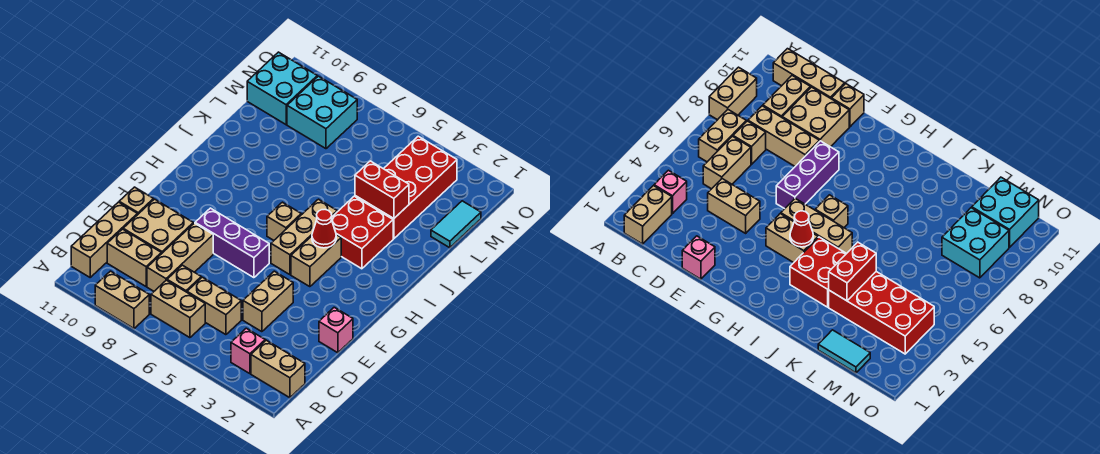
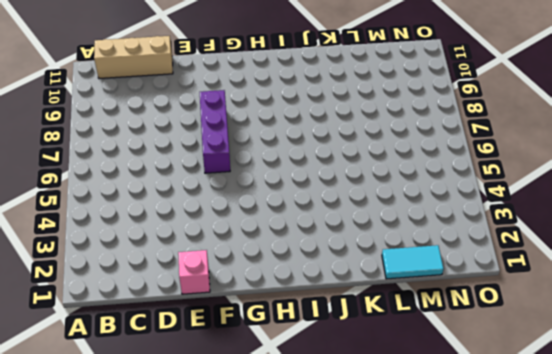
none -> tan 1x2 brick [95,271,149,329]
none -> tan 1x2 brick [251,340,305,398]
none -> pink 1x1 brick [231,328,265,374]

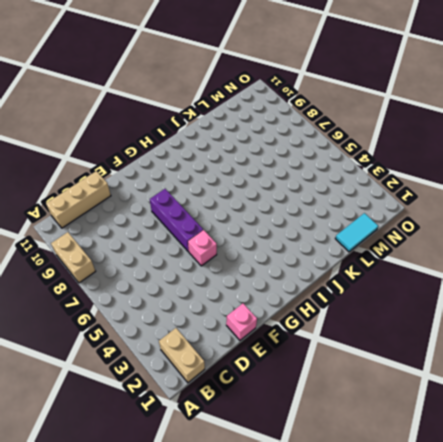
pink 1x1 brick [188,230,217,266] -> pink 1x1 brick moved to [231,328,265,374]
none -> tan 1x2 brick [151,280,205,338]
none -> tan 1x2 brick [187,277,241,335]
none -> tan 1x1 brick [167,265,201,292]

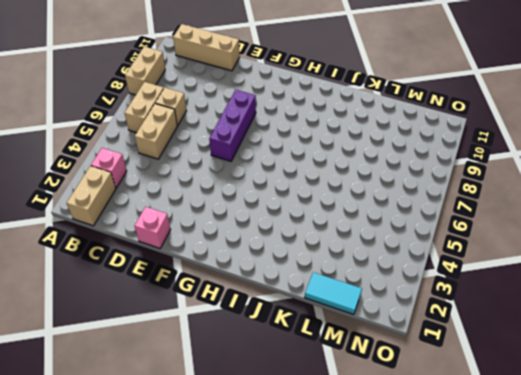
none -> tan 1x3 brick [147,223,213,291]
none -> tan 1x2 brick [107,229,161,286]
none -> tan 1x2 brick [243,271,293,332]

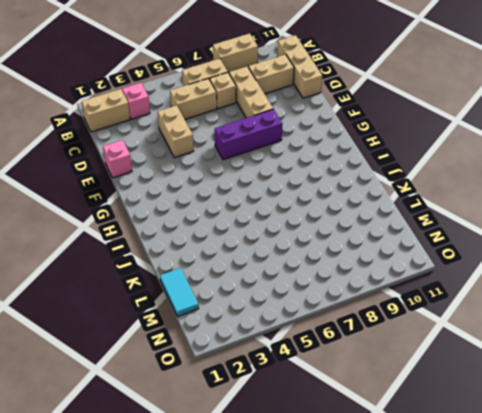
none -> tan 2x2 brick [123,199,193,254]
none -> tan 1x1 brick [119,187,153,215]
none -> tan 1x2 brick [291,235,341,287]

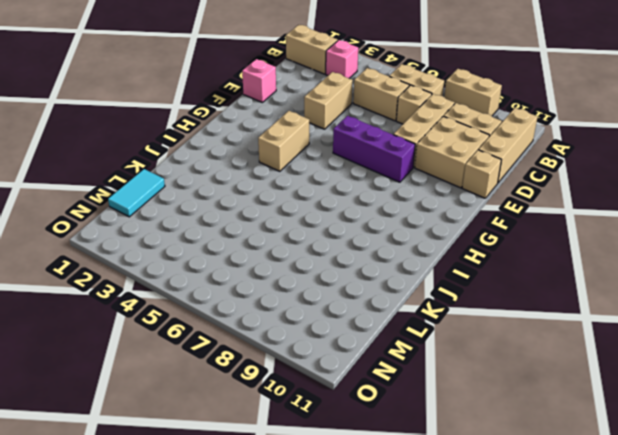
none -> tan 1x3 brick [271,199,337,275]
none -> tan 1x1 brick [267,202,301,240]
none -> red 2x2 brick [332,196,393,269]

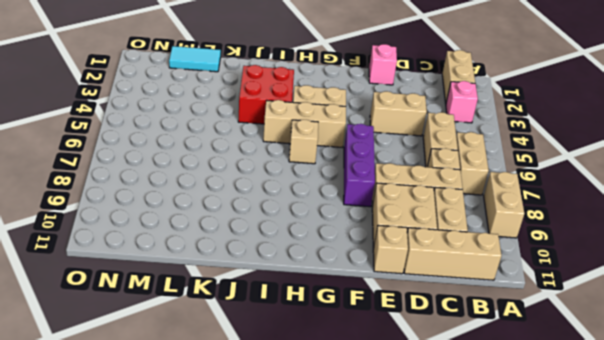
none -> red 2x4 brick [355,136,457,239]
none -> cyan 2x2 brick [287,76,357,149]
none -> cyan 2x2 brick [247,52,317,125]

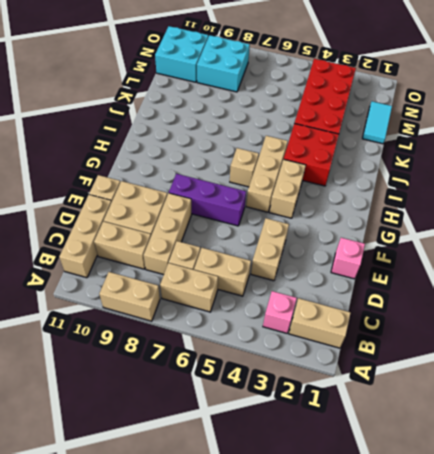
none -> red 1x1 cone [312,210,336,248]
none -> red 1x2 brick [355,161,409,219]

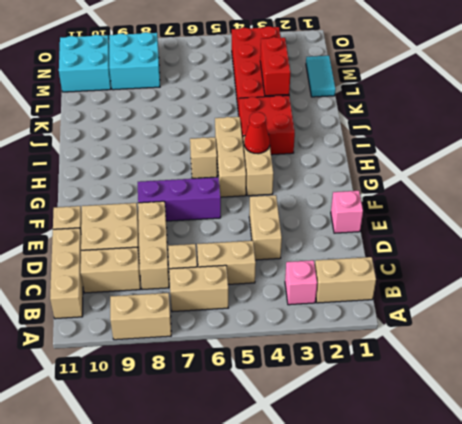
red 1x2 brick [260,37,291,96] -> red 1x2 brick turned to [355,161,409,219]

